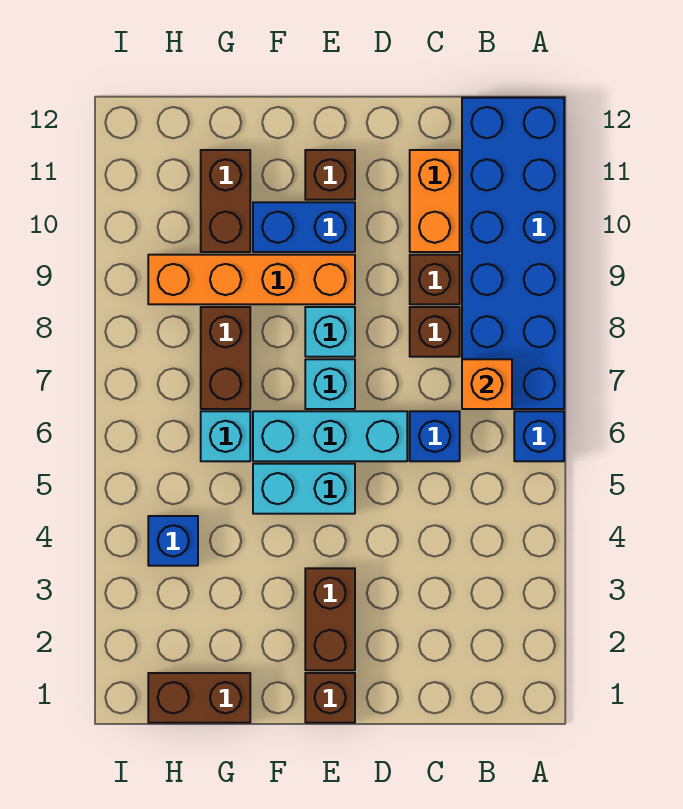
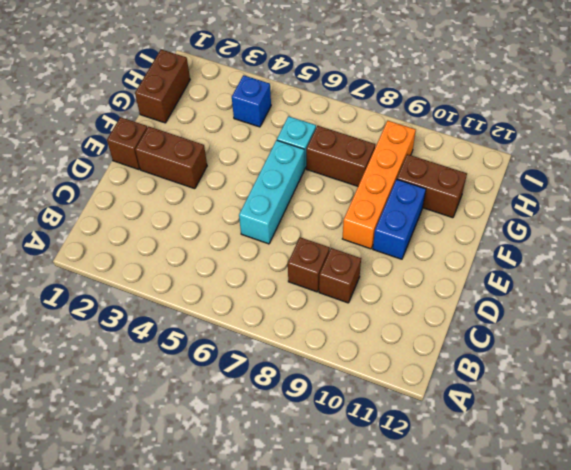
none -> blue 1x1 brick [514,411,564,461]
none -> blue 2x6 brick [462,98,564,409]
none -> blue 1x1 brick [410,411,460,461]

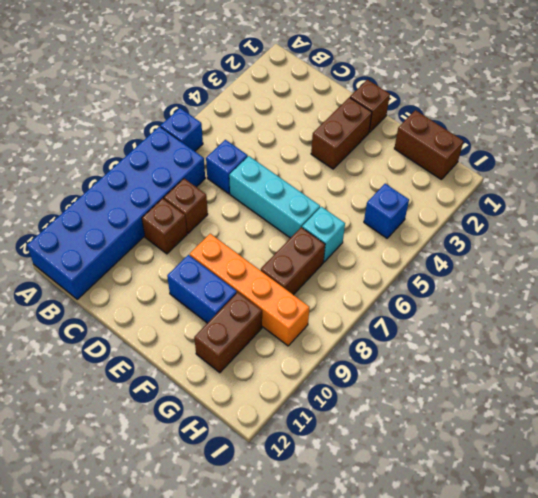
none -> orange 1x2 brick [410,150,460,252]
none -> cyan 1x2 brick [253,464,355,514]
none -> cyan 1x1 brick [305,359,355,409]

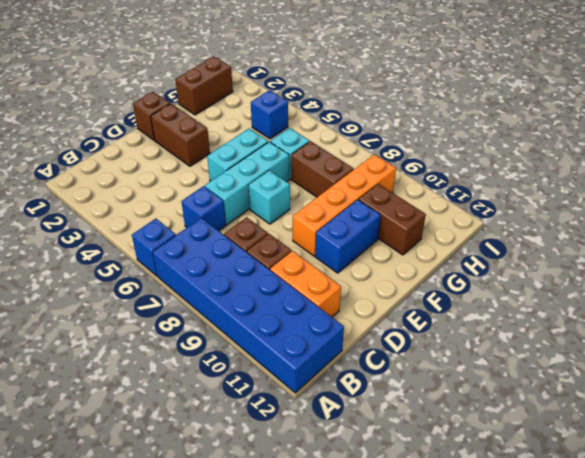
none -> cyan 1x1 brick [305,307,355,357]
none -> brown 1x1 brick [305,150,355,200]
none -> orange 1x1 brick [462,359,512,409]

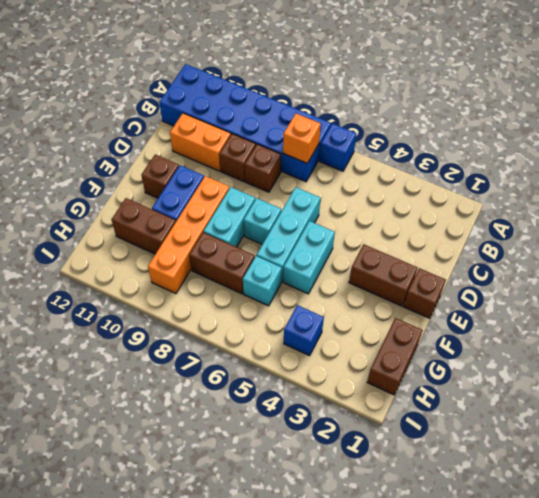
cyan 1x2 brick [204,187,255,247] -> cyan 1x1 brick [305,307,355,357]
none -> blue 1x1 brick [410,411,460,461]

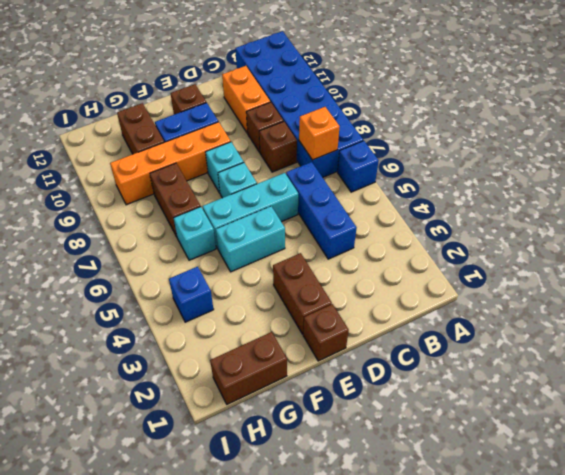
blue 1x3 brick [286,162,357,259] -> blue 1x1 brick [410,411,460,461]

